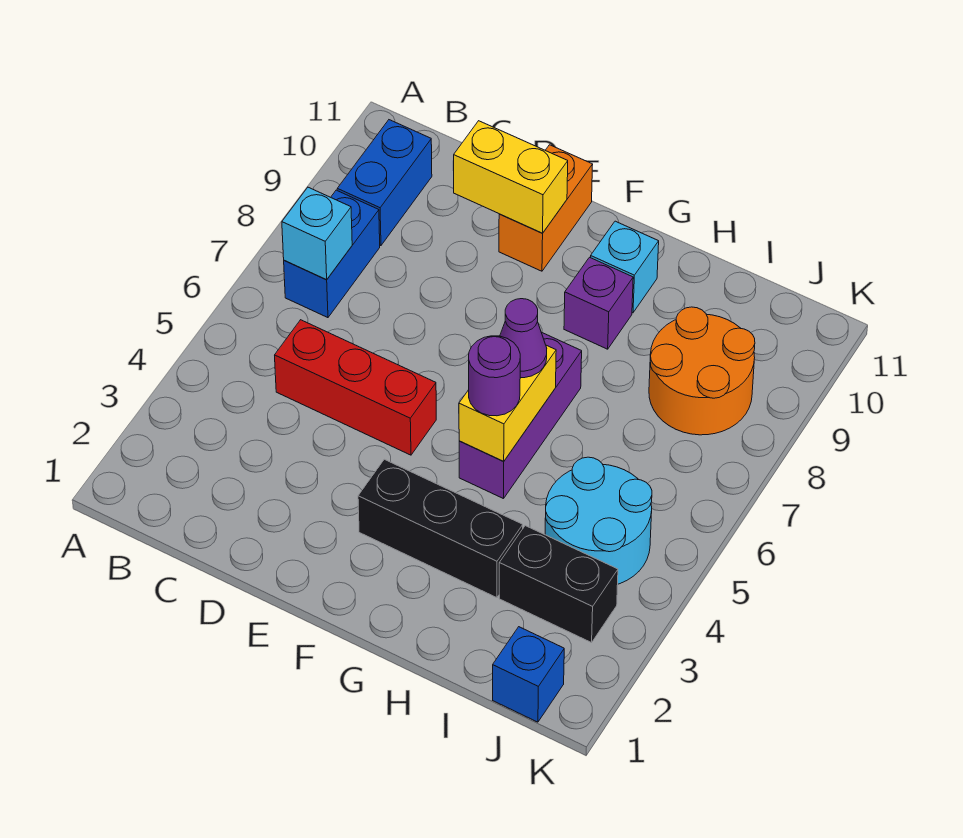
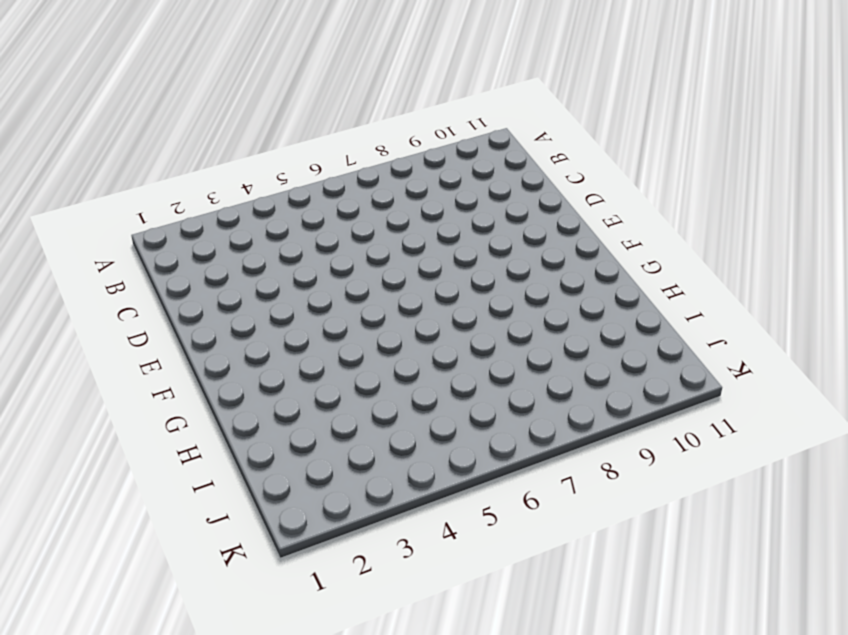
none -> blue 1x2 brick [284,190,380,318]
none -> blue 1x2 brick [337,120,432,246]
none -> red 1x3 brick [275,320,436,455]

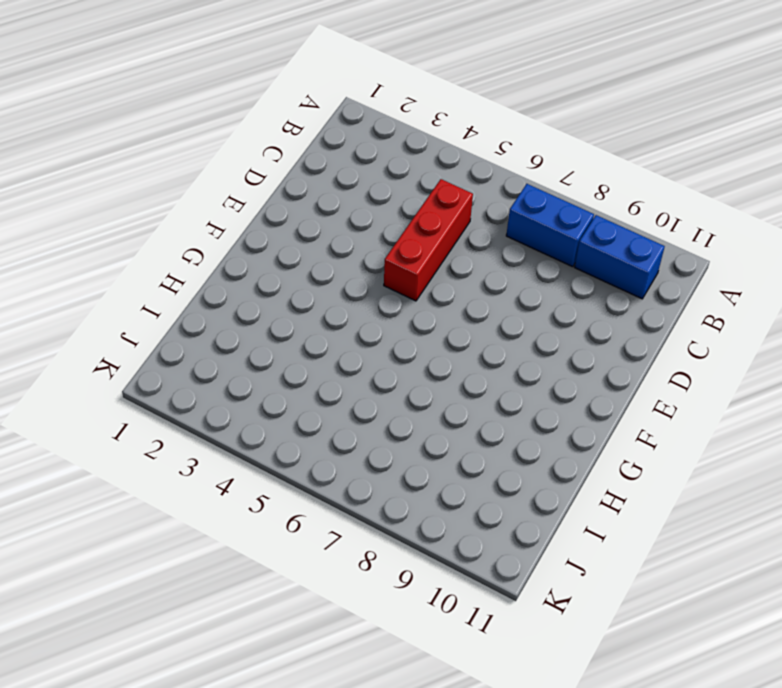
none -> orange 1x2 brick [499,145,593,271]
none -> black 1x3 brick [358,459,523,598]
none -> purple 1x3 brick [459,332,582,499]

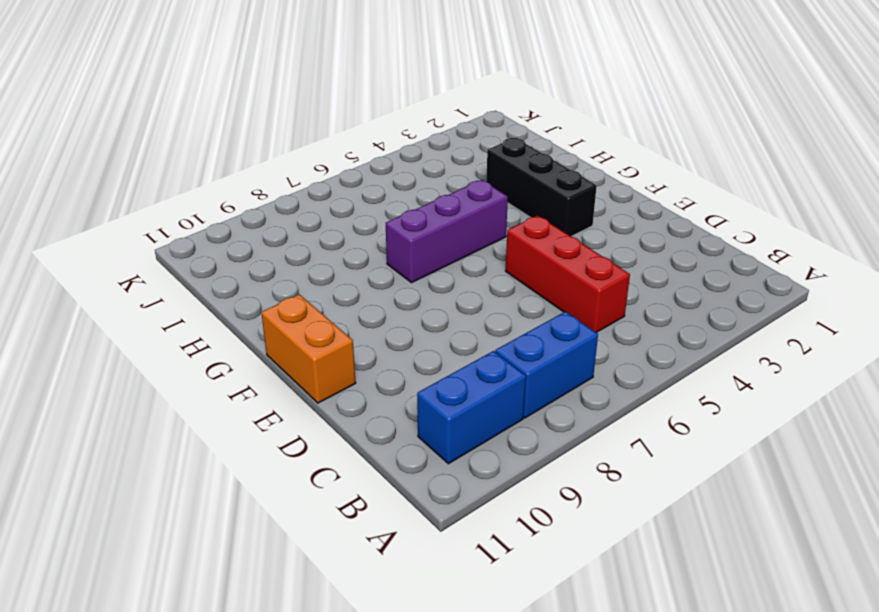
orange 1x2 brick [261,294,356,403] -> orange 1x2 brick turned to [499,145,593,271]
none -> purple 1x1 brick [564,257,633,349]
none -> cyan 1x1 brick [591,221,659,313]
none -> black 1x2 brick [499,526,618,643]

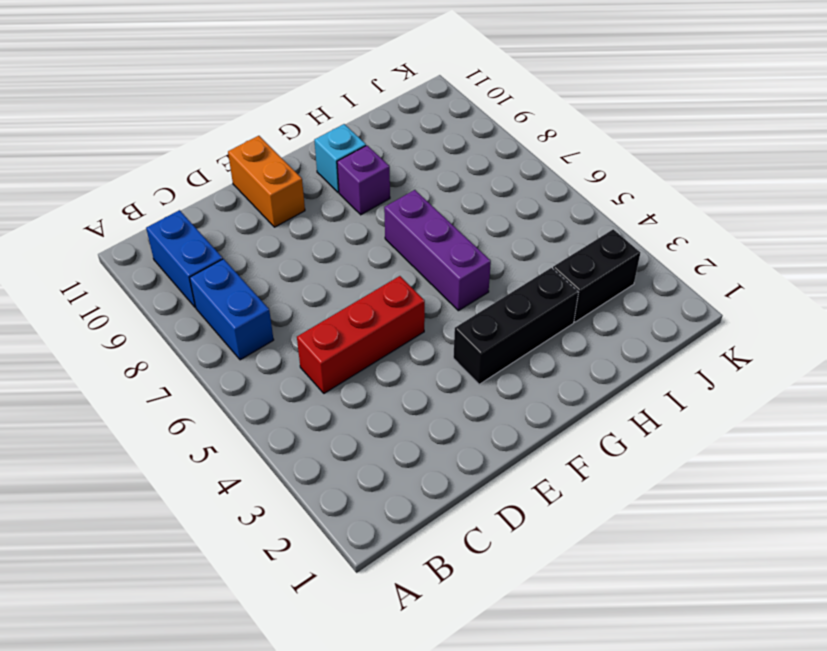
none -> cyan 2x2 round brick [545,457,652,584]
none -> orange 2x2 round brick [649,307,755,435]
none -> blue 1x1 brick [493,627,564,722]

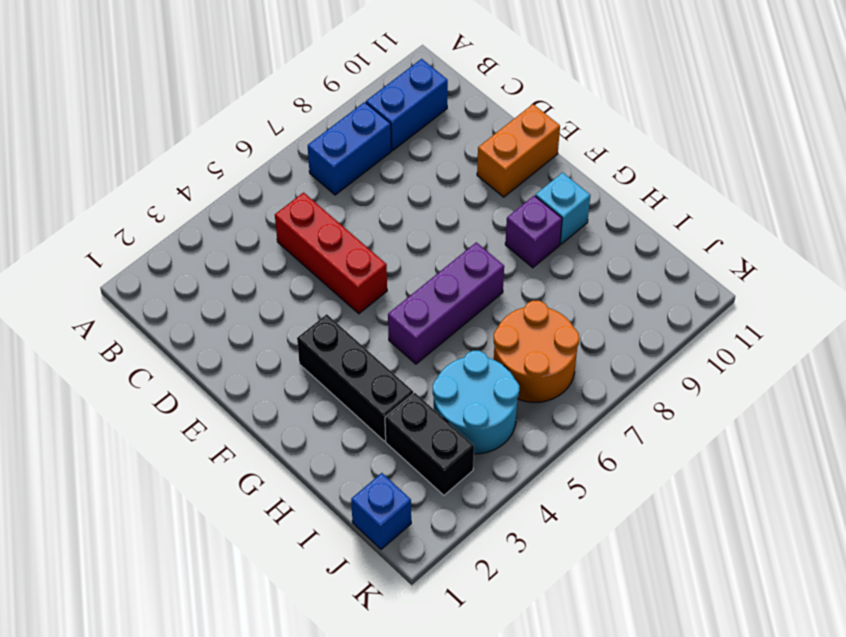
orange 2x2 round brick [494,301,579,402] -> orange 2x2 round brick moved to [649,307,755,435]
none -> cyan 1x1 brick [282,187,352,280]
none -> yellow 1x2 brick [453,121,568,233]
none -> yellow 1x2 brick [459,345,556,461]

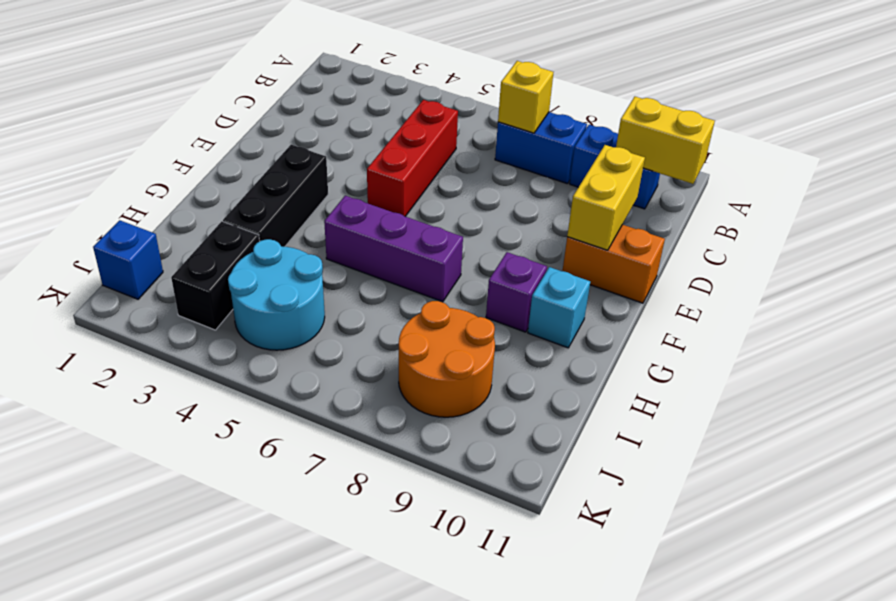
yellow 1x1 brick [498,61,554,133] -> cyan 1x1 brick [282,187,352,280]
yellow 1x2 brick [616,97,715,184] -> yellow 1x2 brick moved to [459,345,556,461]
none -> purple 1x1 round brick [469,336,520,416]
none -> purple 1x1 cone [500,299,547,378]

